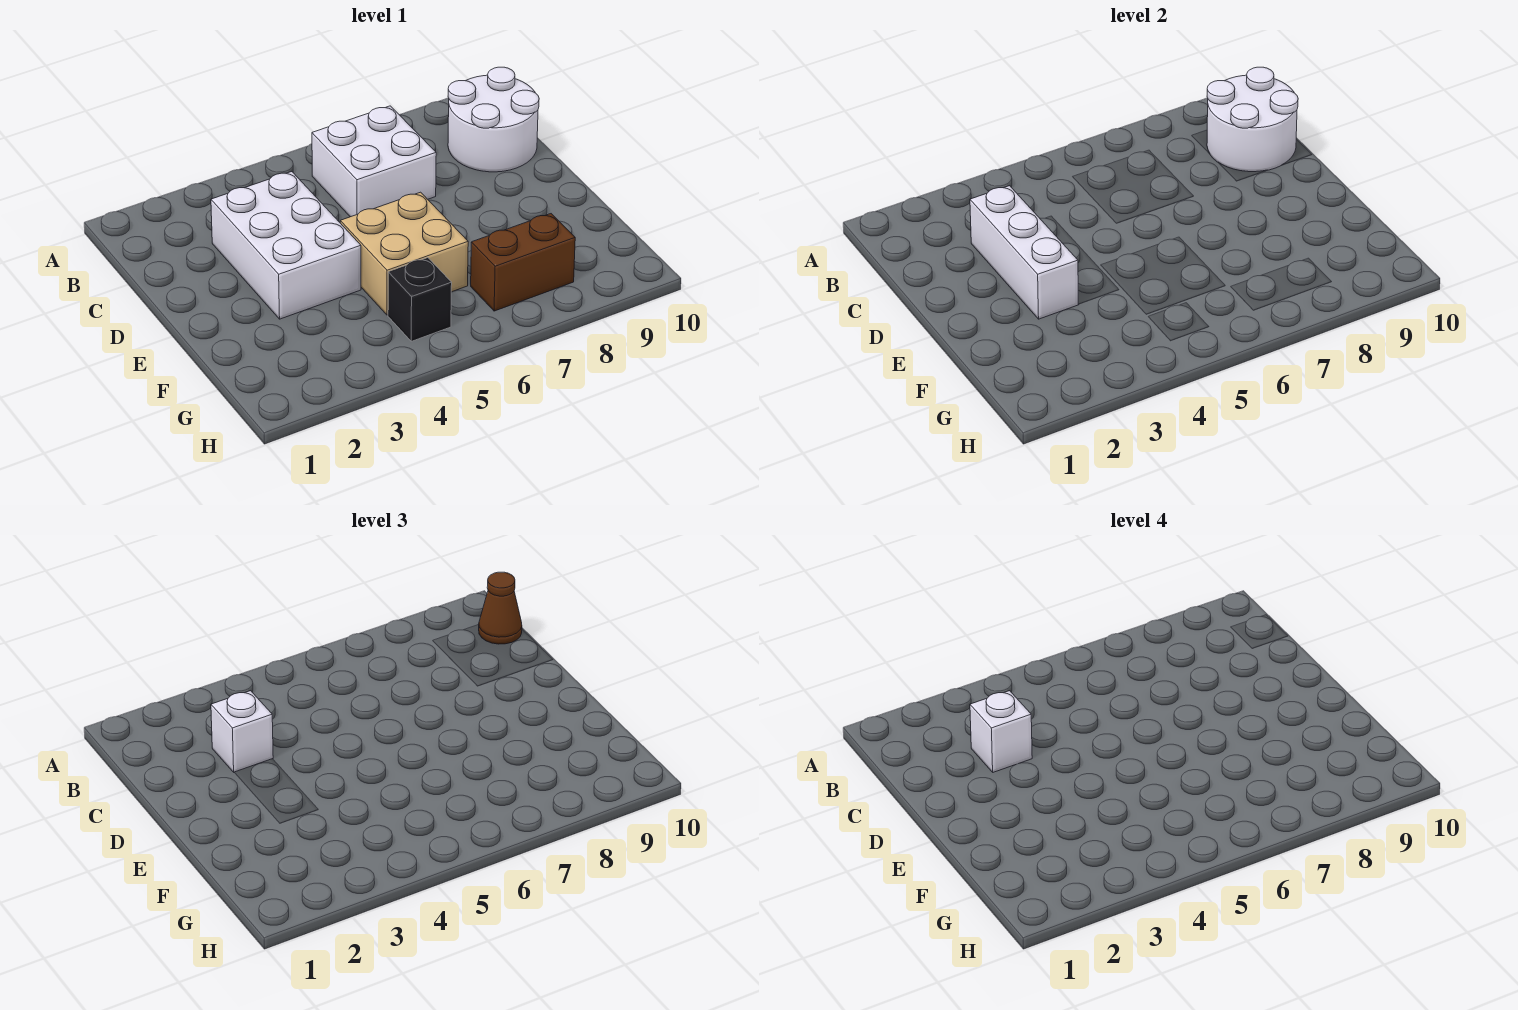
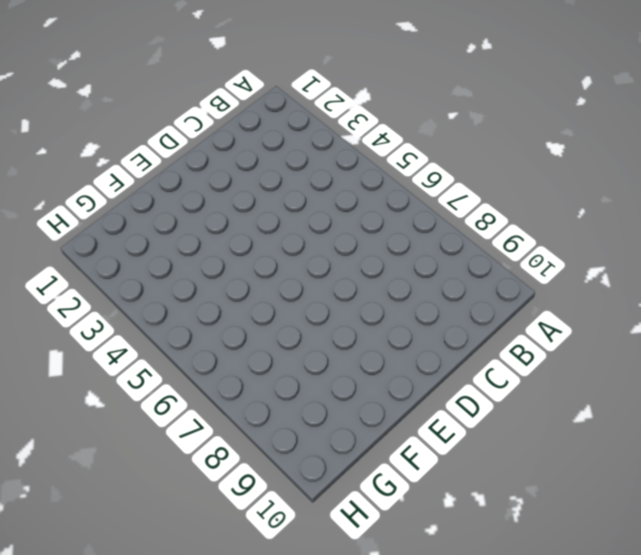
none -> white 2x2 brick [312,106,436,217]
none -> white 2x2 round brick [448,67,539,172]

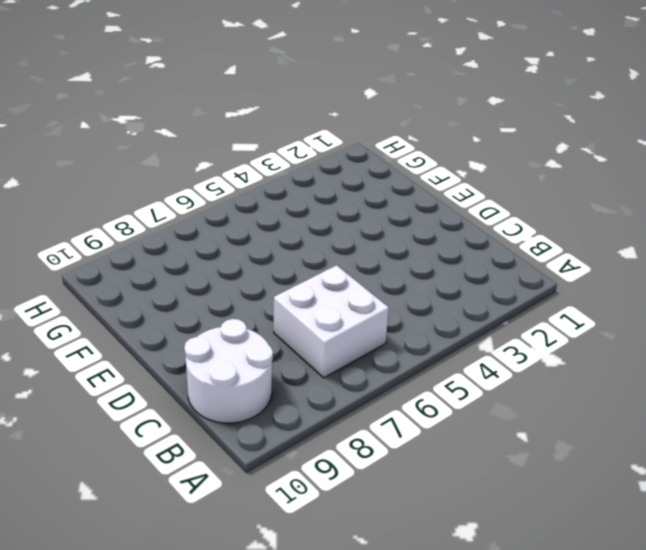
none -> white 2x3 brick [211,172,361,319]
none -> tan 2x2 brick [340,192,468,315]

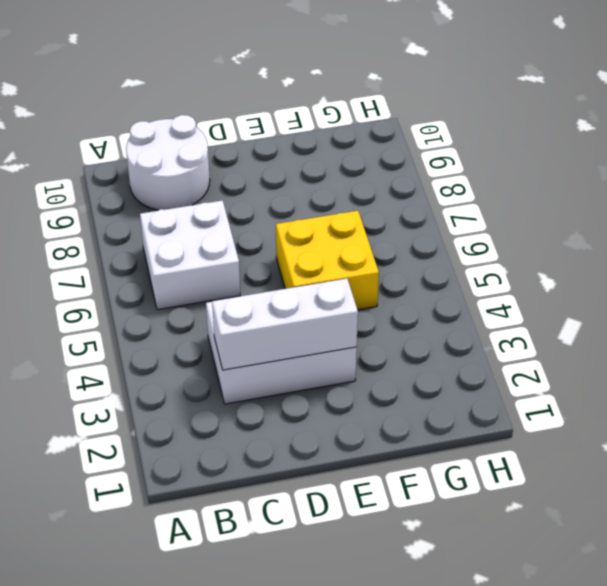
yellow 2x2 brick [276,211,379,310] -> tan 2x2 brick [340,192,468,315]
none -> black 1x1 brick [388,258,452,341]
none -> brown 1x2 brick [471,214,575,311]

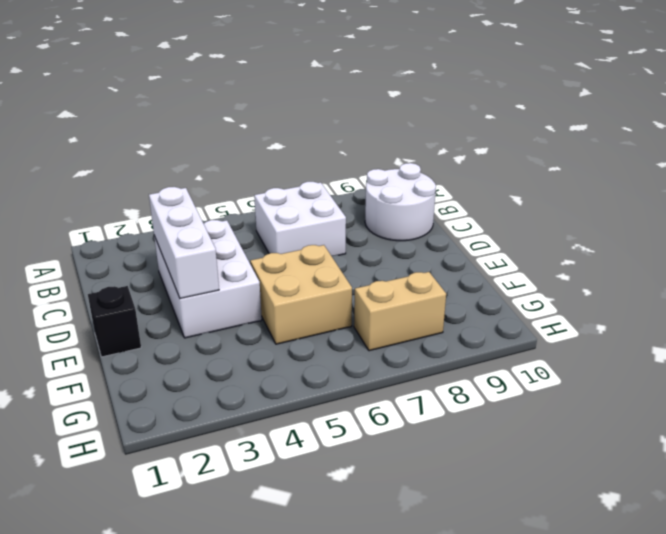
black 1x1 brick [88,286,141,357] -> black 1x1 brick moved to [388,258,452,341]
tan 1x2 brick [354,272,446,351] -> brown 1x2 brick [471,214,575,311]
none -> white 2x2 round brick [1207,67,1298,172]
none -> brown 1x1 cone [479,572,522,644]

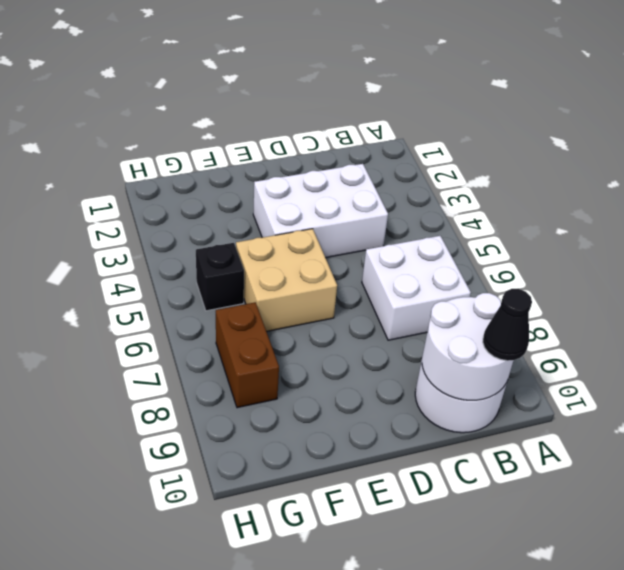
black 1x1 cone [483,289,532,361] -> brown 1x1 cone [479,572,522,644]
none -> white 1x3 brick [970,186,1079,319]
none -> white 1x1 brick [211,691,273,772]

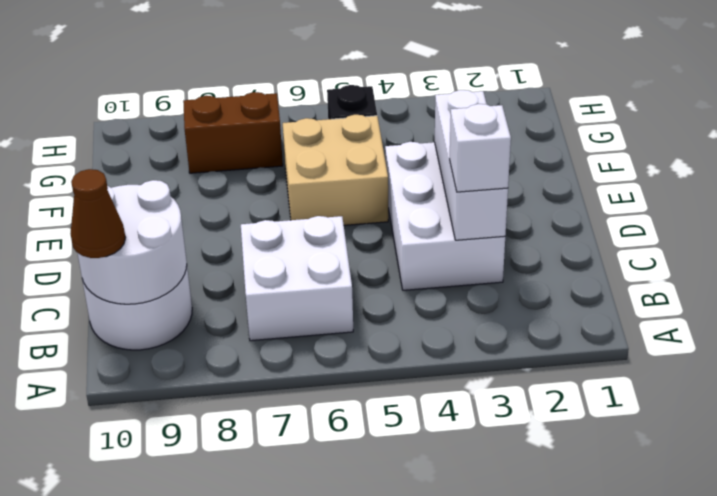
none -> white 1x1 brick [970,691,1032,772]

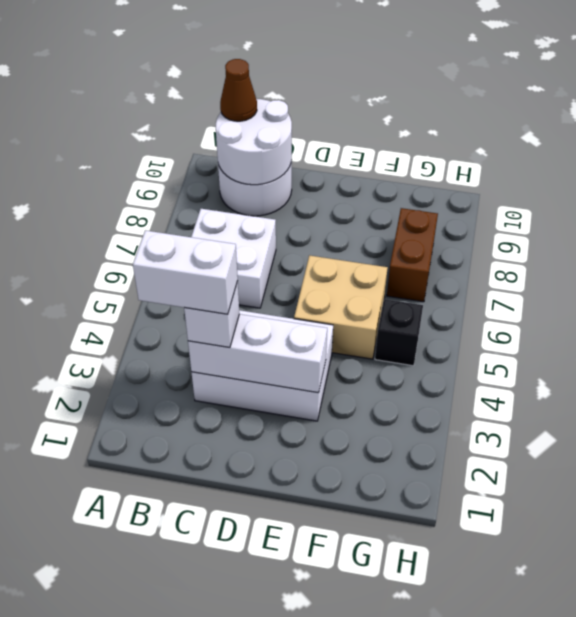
white 1x2 brick [133,230,238,314] -> white 1x1 brick [970,691,1032,772]

